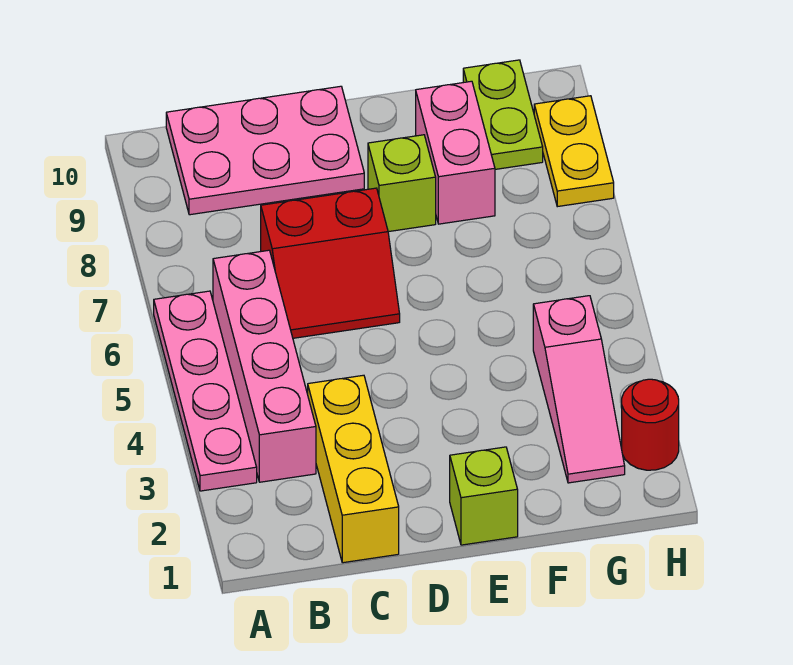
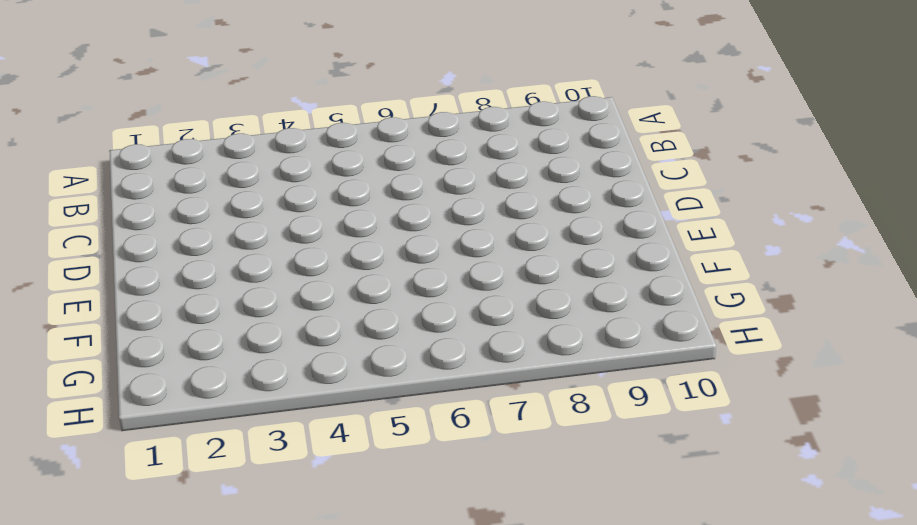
none -> pink 1x4 plate [154,291,257,491]
none -> pink 1x4 brick [213,250,316,482]
none -> pink 2x3 plate [166,86,364,215]

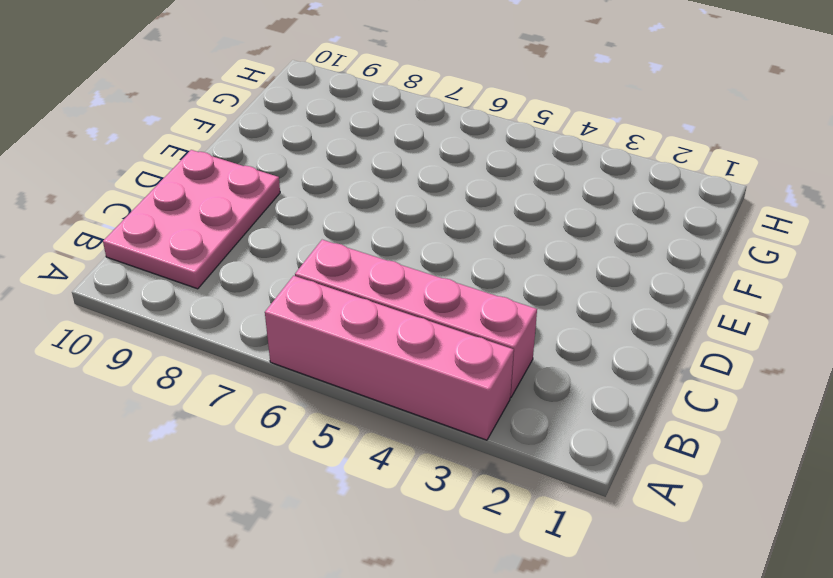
pink 1x4 brick [265,276,514,440] -> pink 1x4 plate [154,291,257,491]
none -> yellow 1x3 brick [308,375,399,563]
none -> red 2x2 slope [261,188,400,338]
none -> lime 1x1 brick [450,447,518,545]

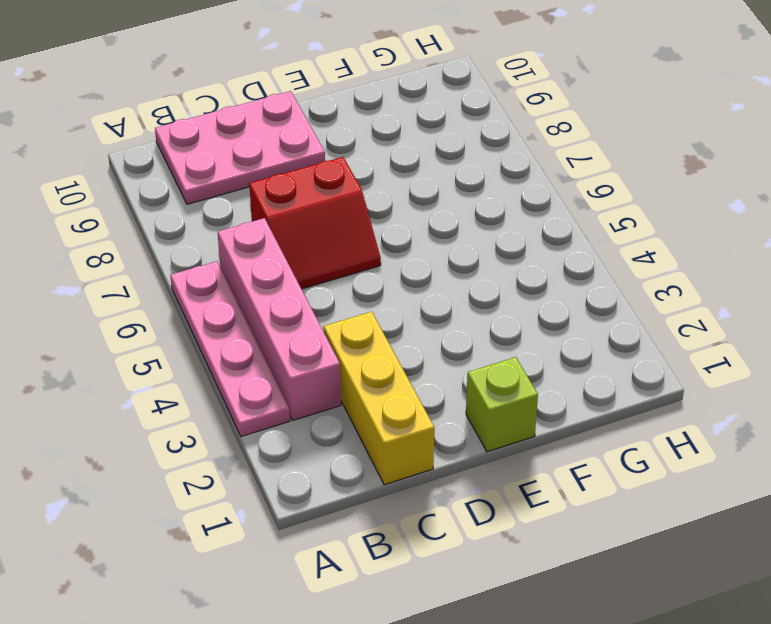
none -> lime 1x1 brick [368,135,436,232]
none -> pink 1x2 brick [416,81,495,224]
none -> pink 1x3 slope [533,296,625,483]

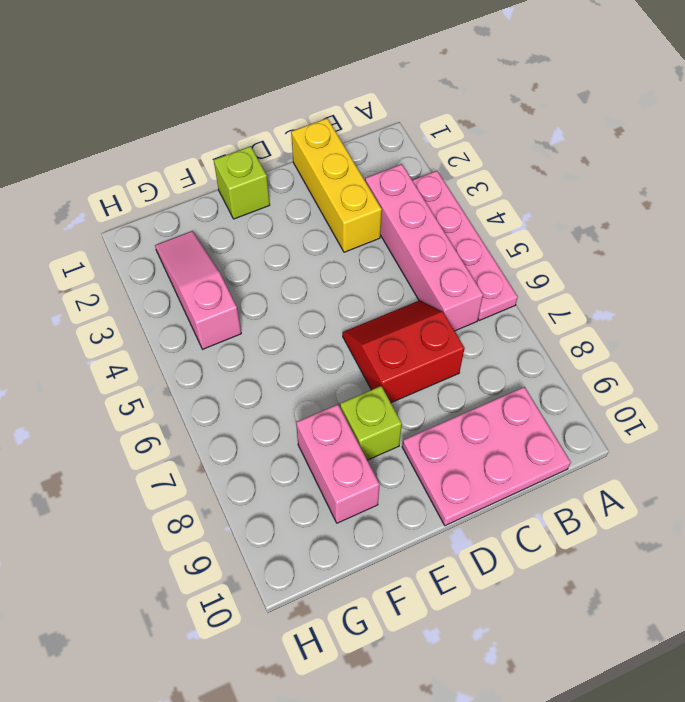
none -> lime 1x2 plate [463,60,543,169]
none -> red 1x1 round brick [622,379,679,470]
none -> yellow 1x2 plate [534,96,614,207]

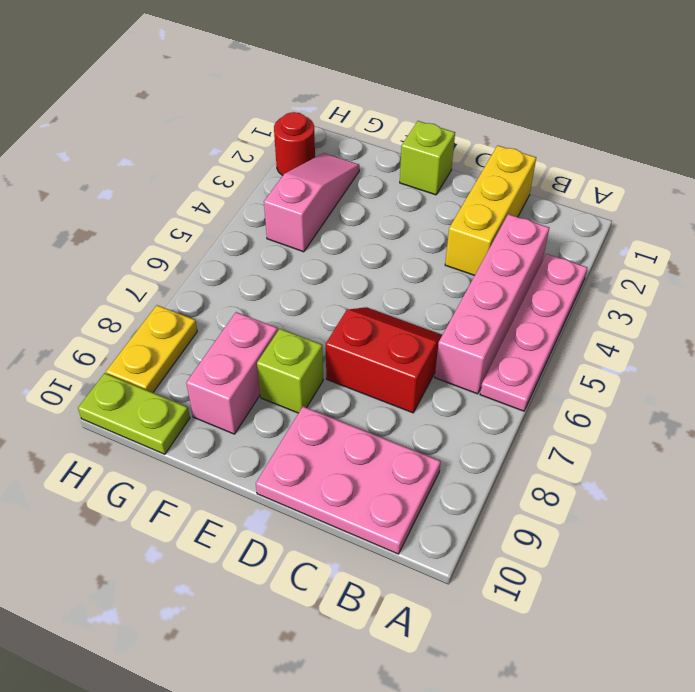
lime 1x2 plate [78,373,190,454] -> lime 1x2 plate turned to [463,60,543,169]

